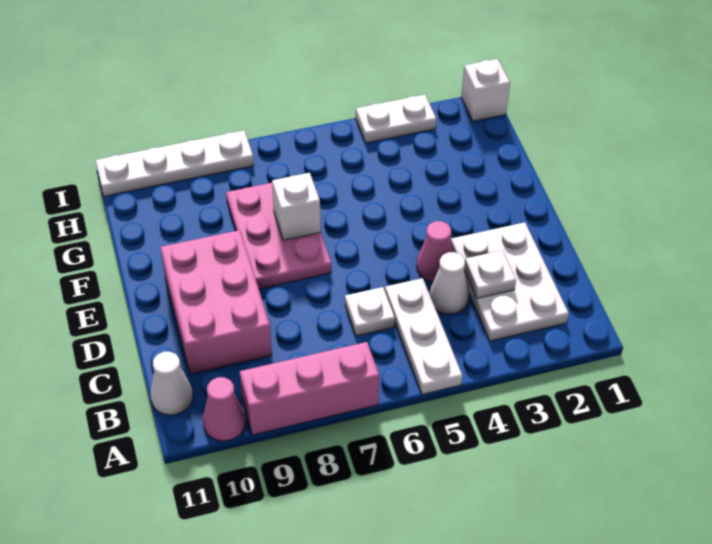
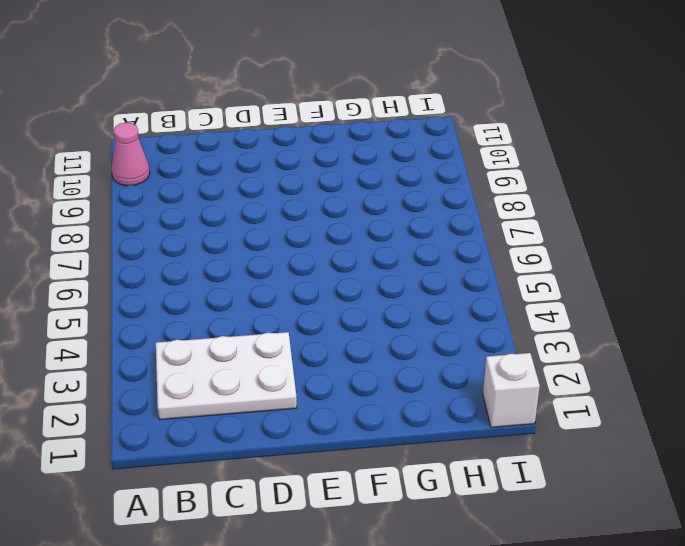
none -> white 1x3 plate [385,278,462,394]
none -> pink 1x3 brick [240,342,379,435]
none -> white 1x1 cone [151,352,193,415]

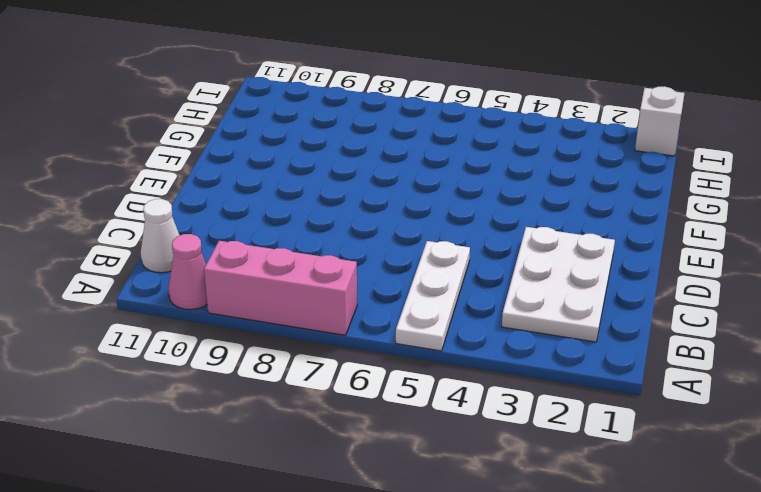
none -> white 1x1 cone [429,252,469,314]
none -> white 1x1 plate [345,287,395,336]
none -> pink 2x3 brick [160,230,272,374]

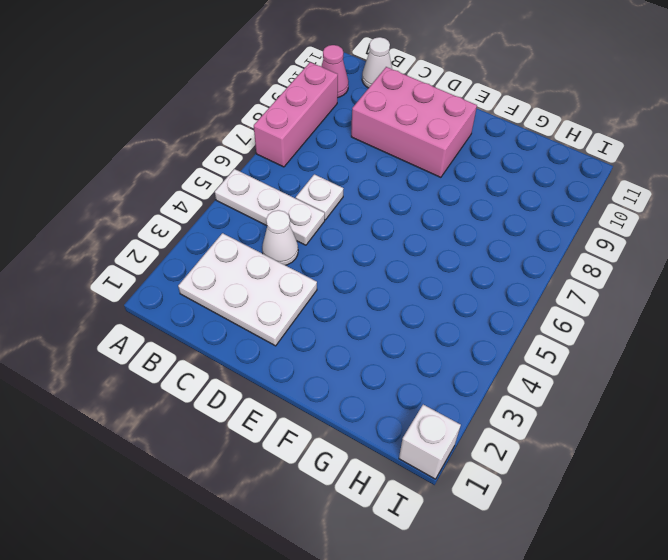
none -> pink 1x1 cone [417,221,453,282]
none -> pink 2x3 plate [226,183,331,289]
none -> white 1x2 plate [356,95,436,143]

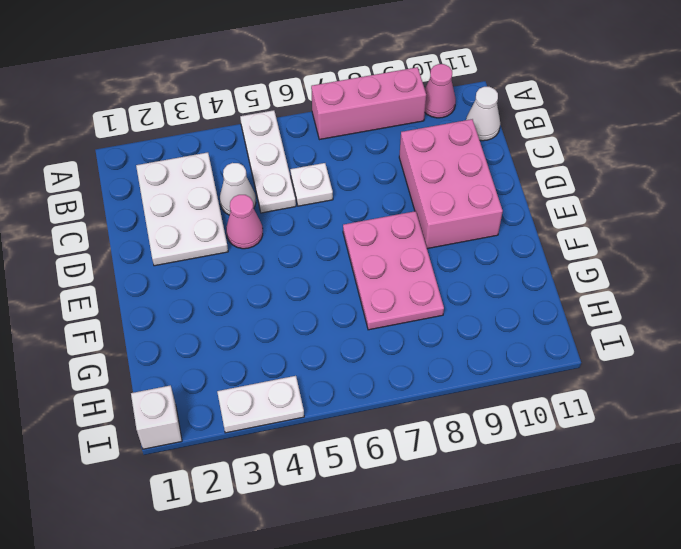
none -> white 1x4 plate [95,131,254,196]
none -> white 1x1 plate [464,250,516,298]
none -> white 1x1 brick [272,173,321,240]

